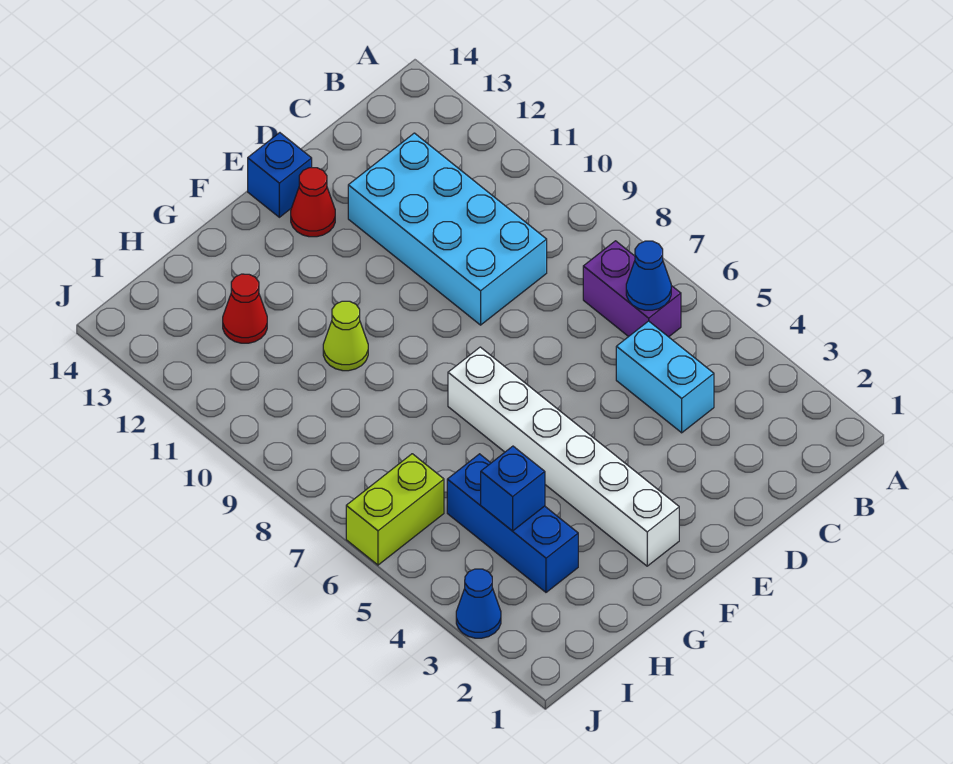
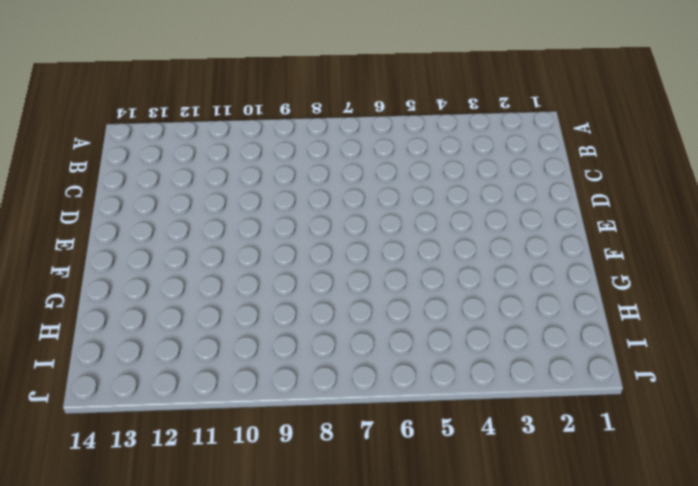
none -> purple 1x2 brick [583,241,681,337]
none -> cyan 1x2 brick [616,321,714,433]
none -> cyan 2x4 brick [348,133,547,325]

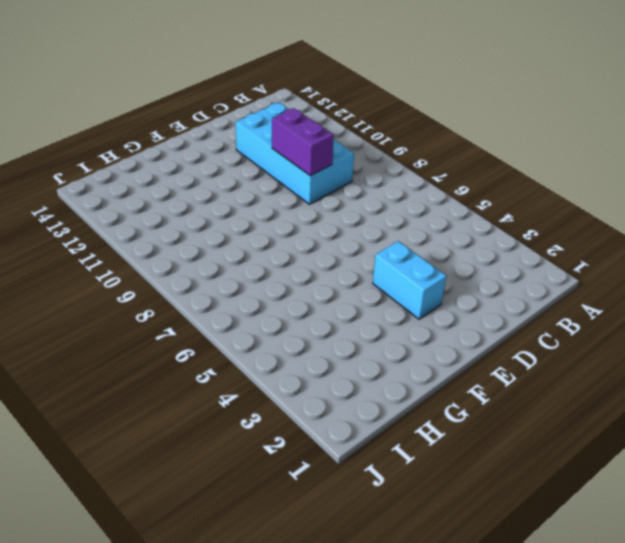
purple 1x2 brick [272,108,334,176] -> purple 1x2 brick moved to [583,241,681,337]
cyan 1x2 brick [373,241,446,319] -> cyan 1x2 brick moved to [616,321,714,433]
none -> red 1x1 cone [291,168,335,237]
none -> blue 1x1 brick [248,133,312,217]
none -> white 1x6 brick [448,347,679,566]

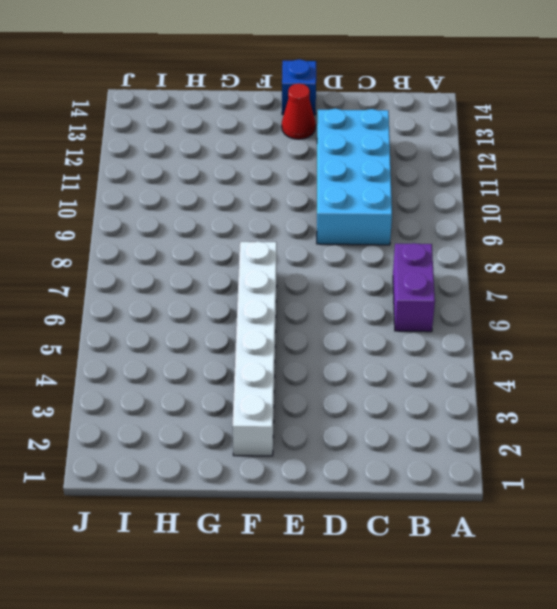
none -> cyan 1x2 brick [616,321,714,433]
none -> lime 1x1 cone [323,301,368,371]
none -> blue 1x3 brick [447,454,578,592]

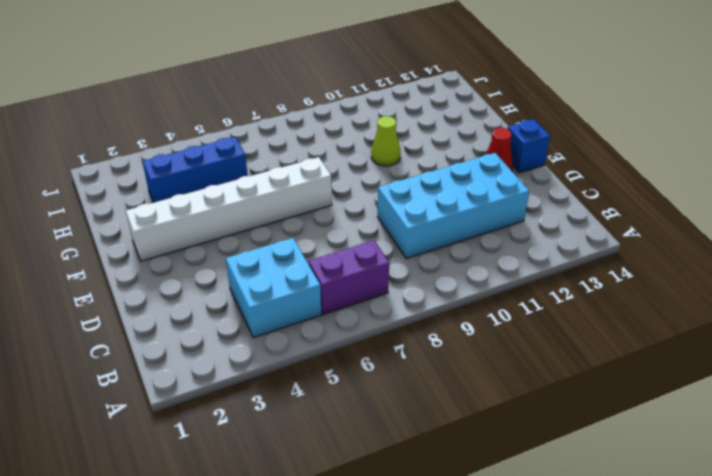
cyan 2x2 brick [226,238,322,338] -> cyan 1x2 brick [616,321,714,433]
none -> red 1x1 cone [223,274,267,343]
none -> lime 1x2 brick [346,454,444,565]
none -> blue 1x1 cone [456,569,501,638]

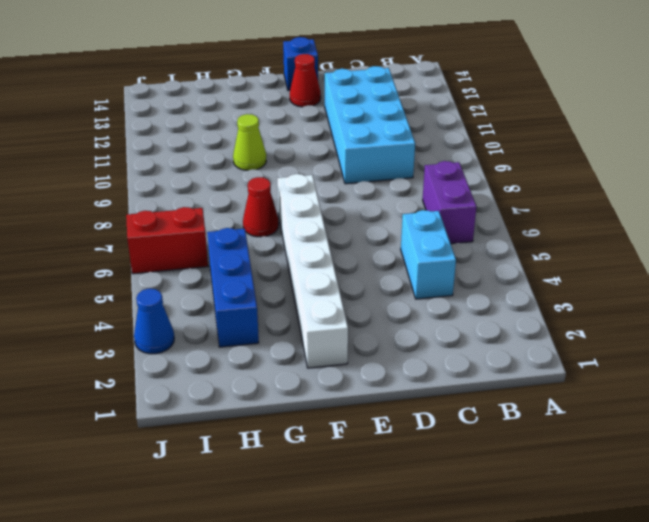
red 1x1 cone [243,177,279,237] -> red 1x1 cone moved to [223,274,267,343]
red 1x2 brick [126,207,208,274] -> lime 1x2 brick [346,454,444,565]
none -> blue 1x1 cone [626,241,671,310]
none -> blue 1x1 brick [481,446,545,531]

